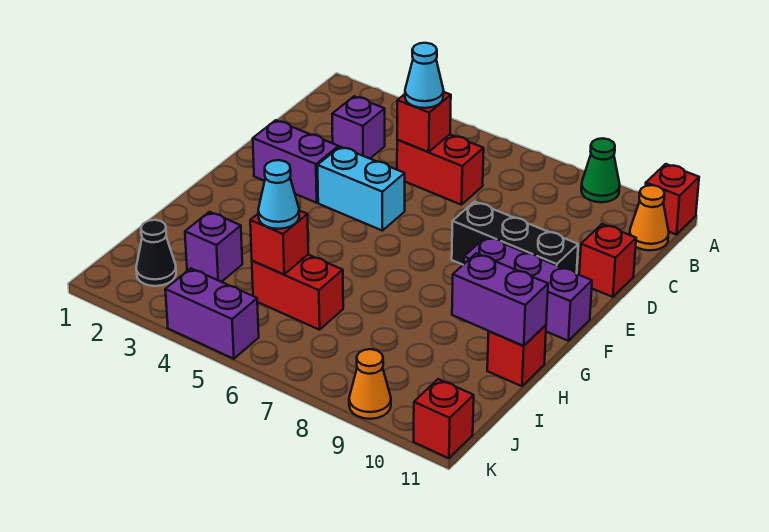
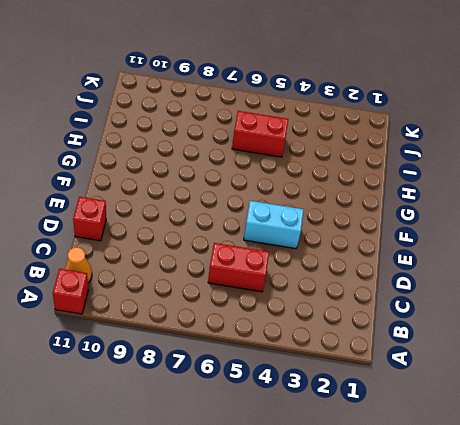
none -> green 1x1 cone [581,138,620,202]
none -> purple 1x1 brick [332,96,385,159]
none -> purple 1x2 brick [253,120,339,203]

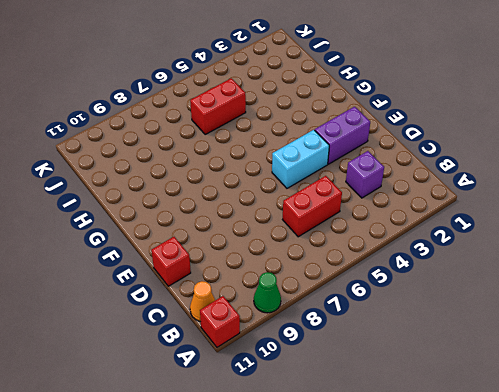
none -> black 1x3 brick [452,202,578,274]
none -> purple 1x3 brick [464,236,592,341]
none -> red 1x1 brick [487,325,546,386]

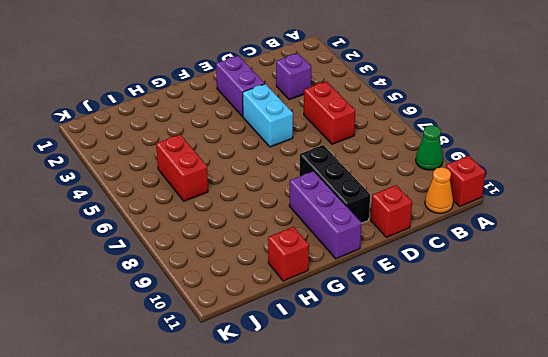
none -> purple 1x1 brick [185,212,242,282]
none -> black 1x1 cone [136,220,176,286]
none -> purple 1x2 brick [165,268,259,359]

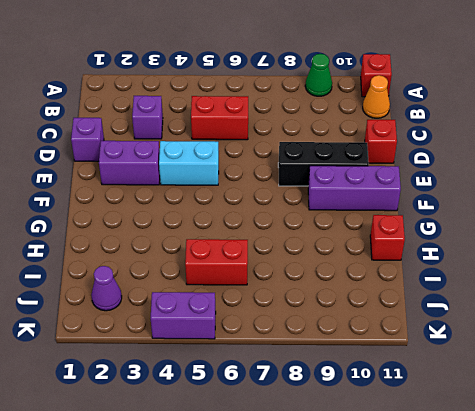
purple 1x1 brick [71,118,104,161] -> purple 1x1 brick moved to [185,212,242,282]
purple 1x1 cone [91,266,122,311] -> black 1x1 cone [136,220,176,286]
none -> orange 1x1 cone [349,349,391,419]
none -> red 1x1 brick [414,379,474,458]
none -> red 1x1 brick [397,92,451,152]

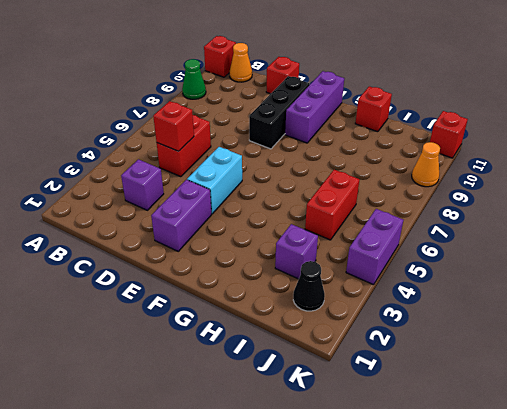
none -> purple 1x2 brick [452,253,548,346]
none -> red 1x1 brick [250,211,308,274]
none -> cyan 1x1 cone [405,43,444,108]

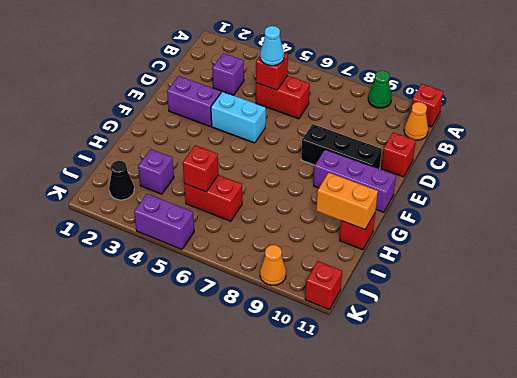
orange 1x2 brick [316,173,378,230] -> purple 1x2 brick [452,253,548,346]
none -> cyan 1x1 cone [258,160,299,229]

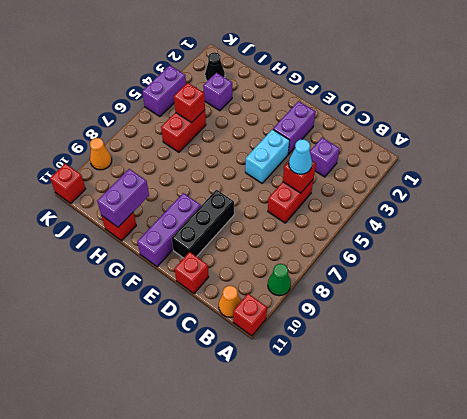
none -> cyan 1x1 cone [258,160,299,229]

